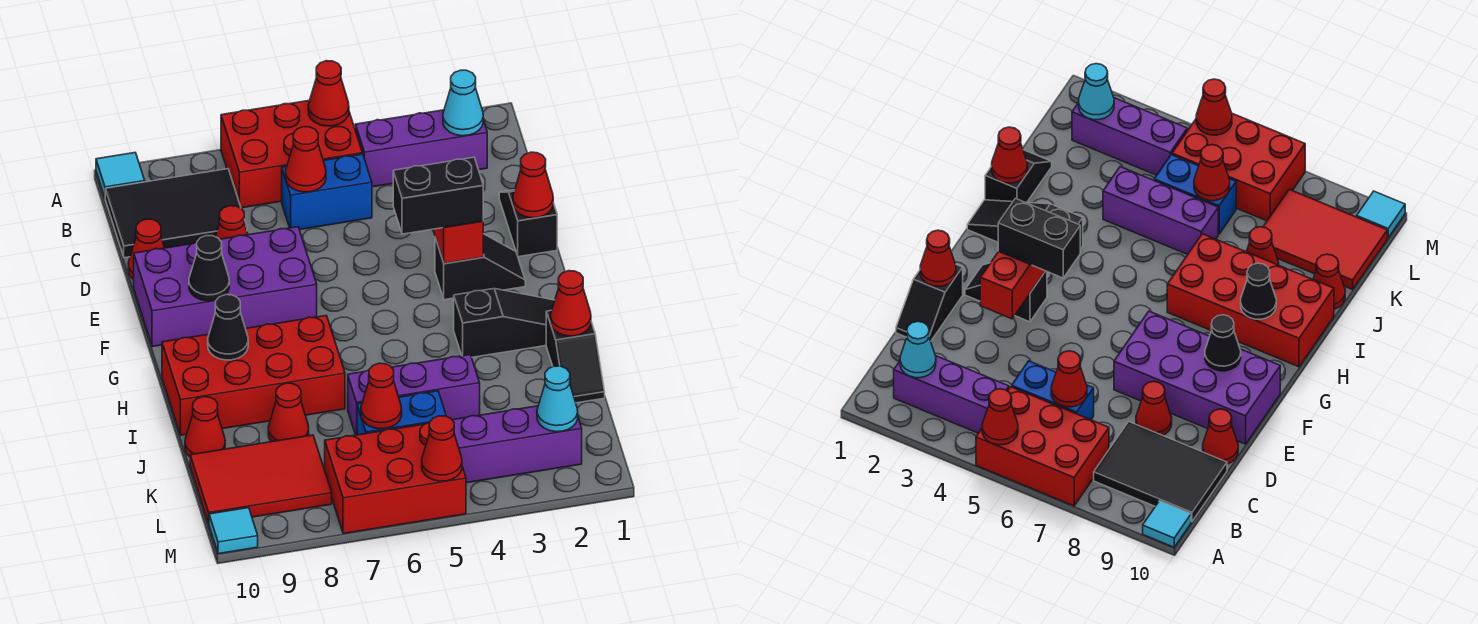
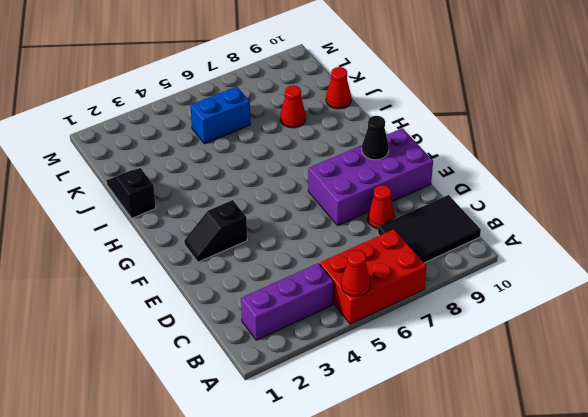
none -> cyan 1x1 tile [96,153,145,197]
none -> blue 1x2 brick [282,154,372,230]
none -> black 1x2 slope [499,190,557,257]
none -> red 1x1 cone [128,219,164,280]

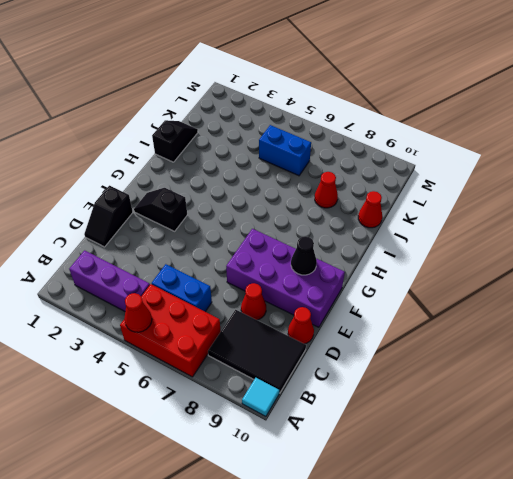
none -> black 1x3 slope [454,289,555,357]
none -> red 2x4 brick [162,316,345,435]
none -> purple 1x3 brick [348,355,480,435]
none -> red 2x3 tile [190,435,332,523]

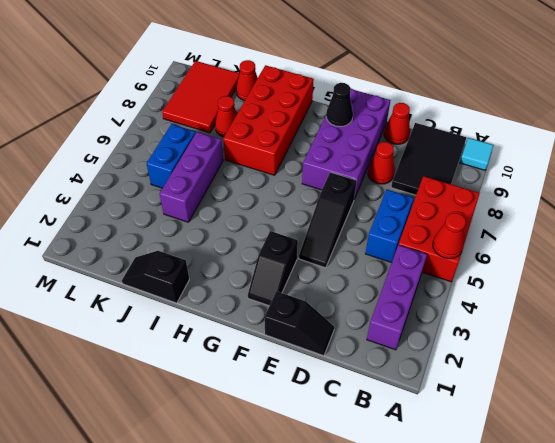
black 1x3 slope [299,172,357,268] -> black 1x3 slope moved to [454,289,555,357]
none -> purple 1x3 brick [453,406,582,483]
none -> red 2x3 brick [325,422,466,534]
none -> cyan 1x1 tile [209,508,258,554]
none -> cyan 1x1 cone [443,70,483,136]

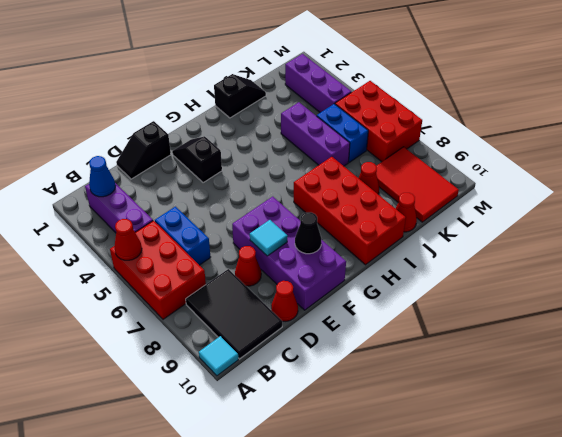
blue 1x1 cone [89,156,115,197] -> cyan 1x1 cone [443,70,483,136]
cyan 1x1 tile [250,220,288,256] -> cyan 1x1 tile moved to [209,508,258,554]
none -> black 1x3 slope [454,289,555,357]
none -> red 1x1 cone [286,127,326,192]
none -> red 1x1 cone [513,152,553,218]
none -> red 1x2 brick [433,221,483,264]

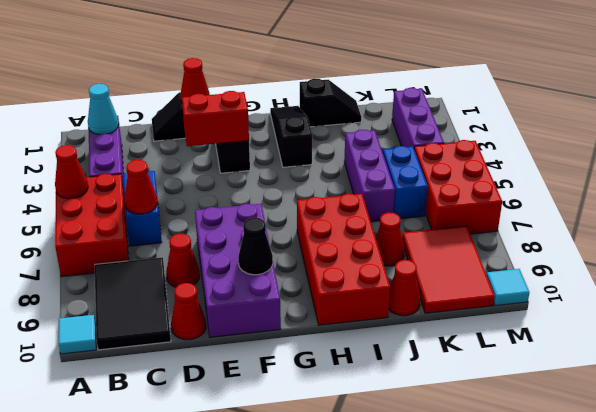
none -> black 1x1 cone [208,295,248,360]
none -> red 1x1 cone [551,271,591,336]
none -> red 1x1 cone [361,363,402,429]
none -> cyan 1x1 cone [537,366,578,432]

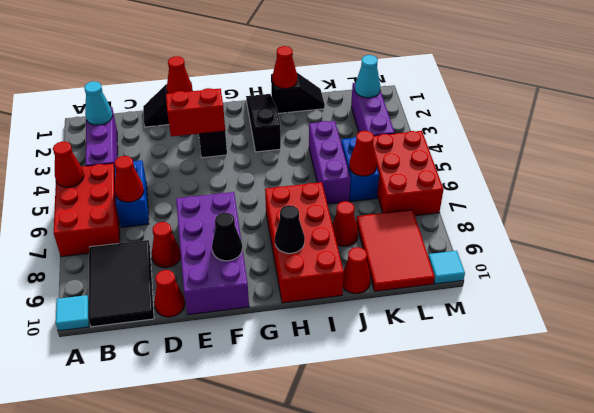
none -> red 1x1 cone [422,416,462,481]
none -> black 1x2 brick [393,157,483,234]

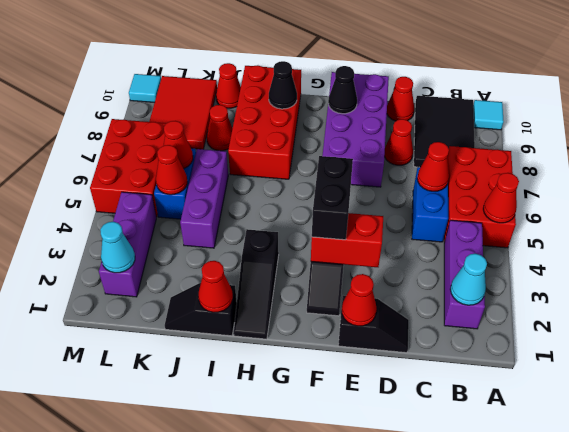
red 1x1 cone [156,145,187,195] -> red 1x1 cone moved to [422,416,462,481]

